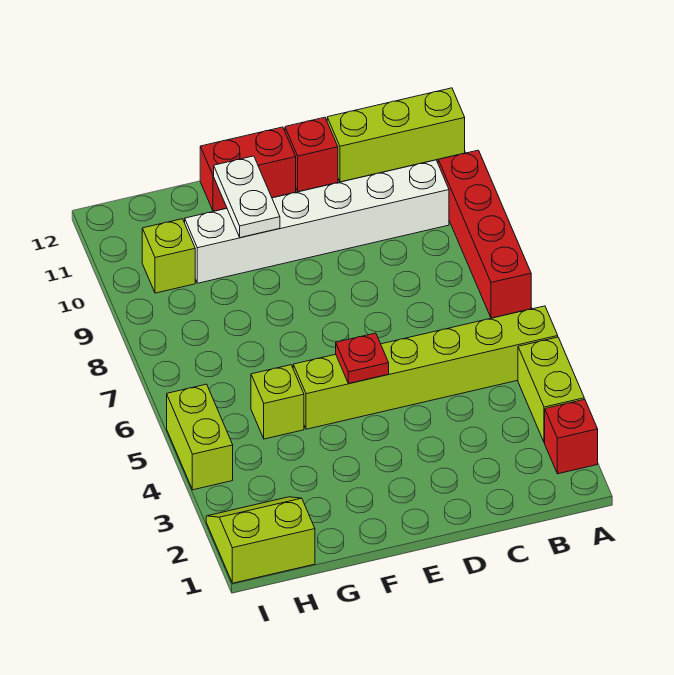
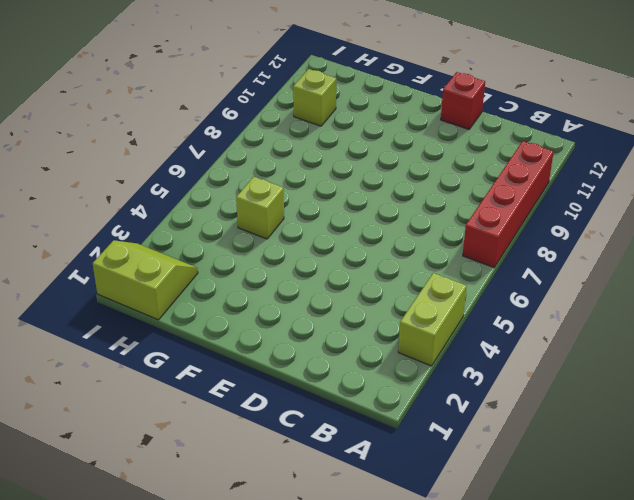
none -> red 1x1 brick [545,399,598,474]
none -> lime 1x6 brick [293,306,558,429]
none -> lime 1x3 brick [327,88,465,182]

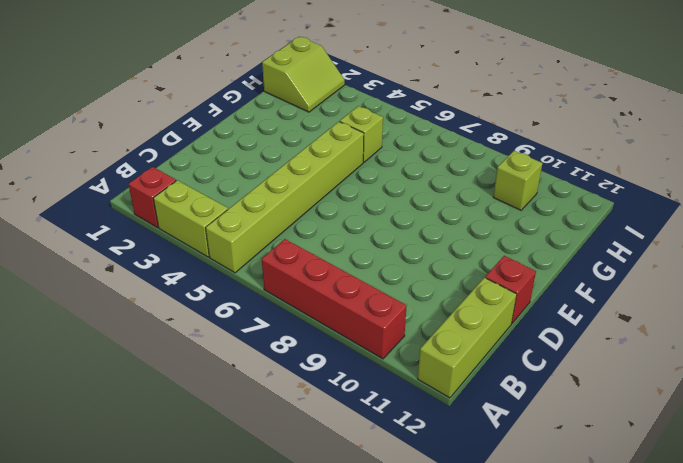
none -> white 1x6 brick [185,160,449,283]
none -> red 1x2 brick [200,127,296,211]
none -> lime 1x2 brick [167,384,233,490]

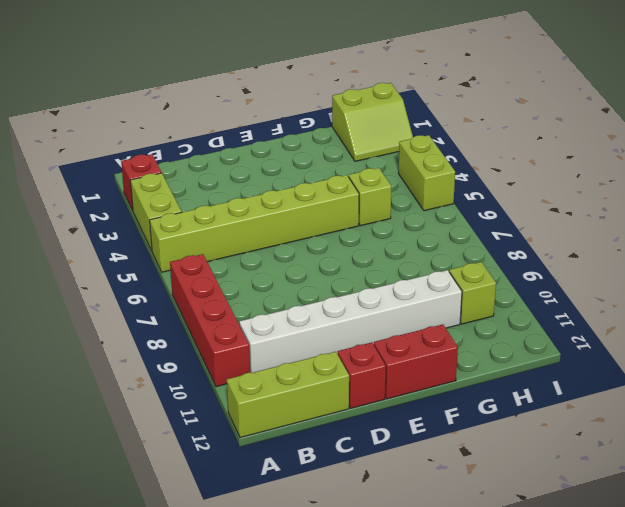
none -> red 1x1 plate [336,333,389,384]
none -> white 1x2 plate [214,156,280,238]

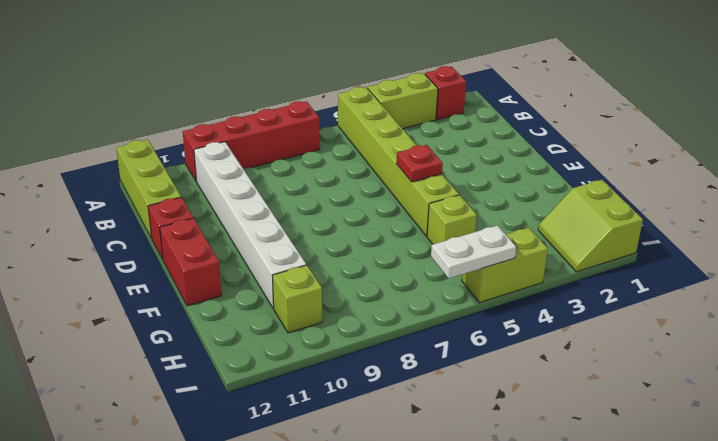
white 1x2 plate [431,225,516,278] -> white 1x2 plate moved to [214,156,280,238]

